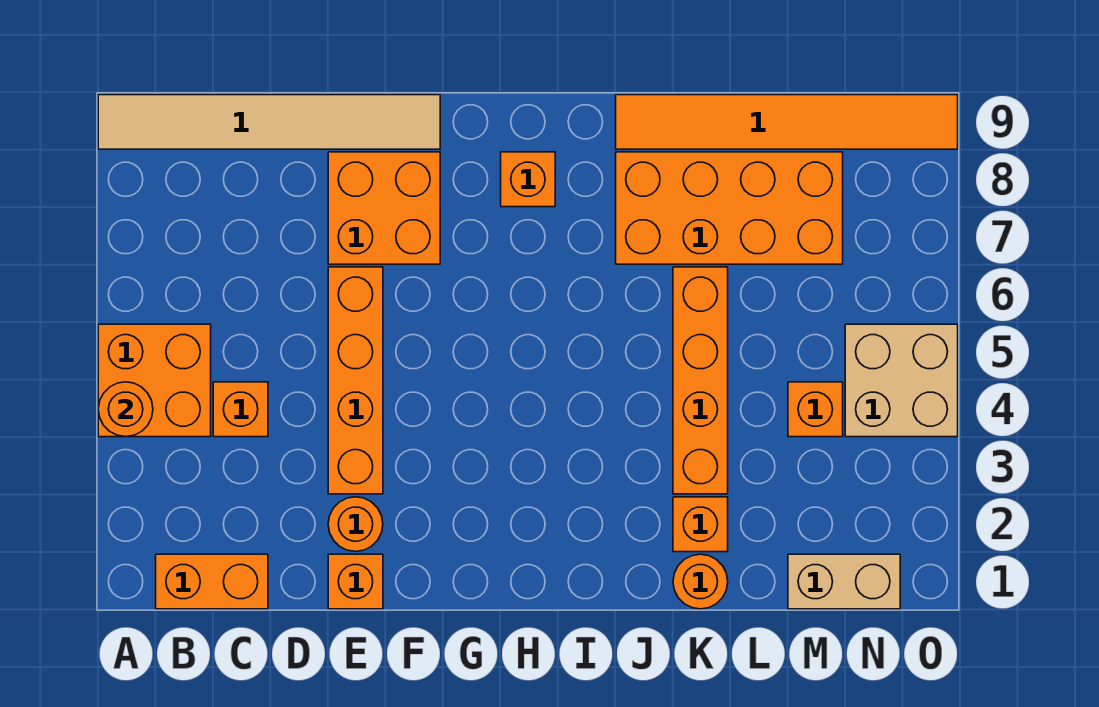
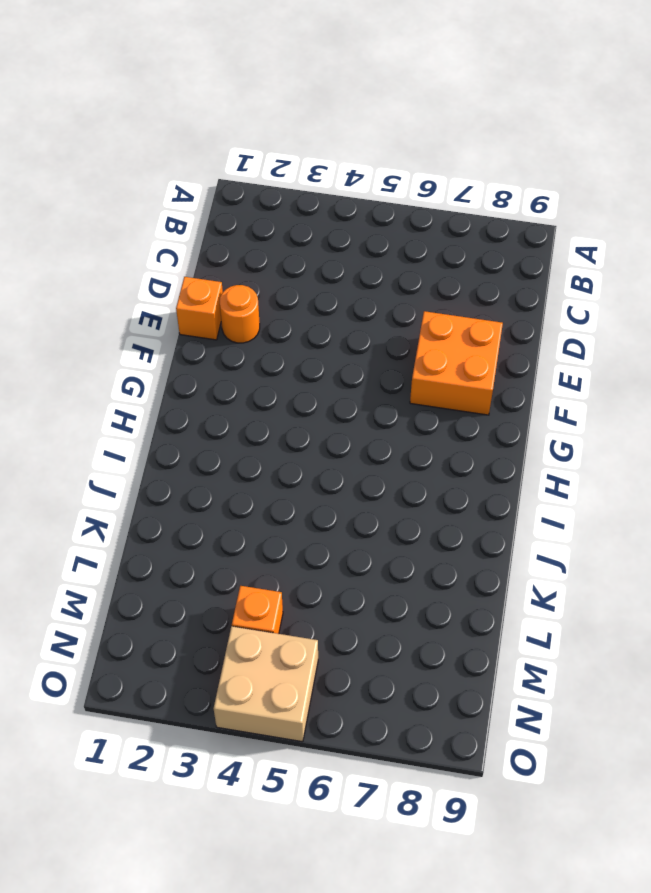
none -> orange 2x2 brick [98,324,211,437]
none -> tan 1x6 tile [98,95,440,149]
none -> orange 1x2 brick [156,554,268,609]

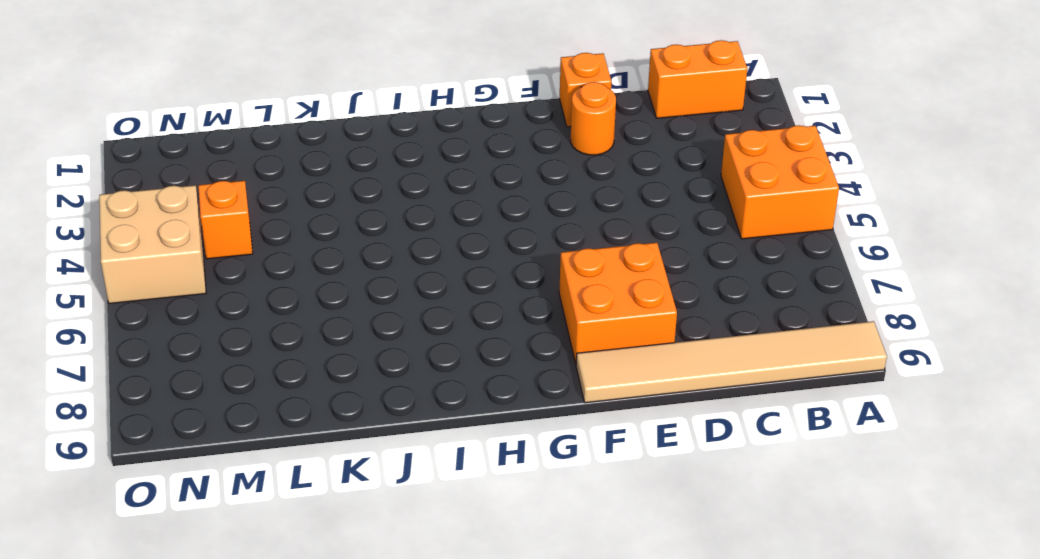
none -> orange 1x1 brick [213,382,268,437]
none -> orange 1x4 brick [328,267,383,494]
none -> orange 1x1 brick [501,152,555,207]

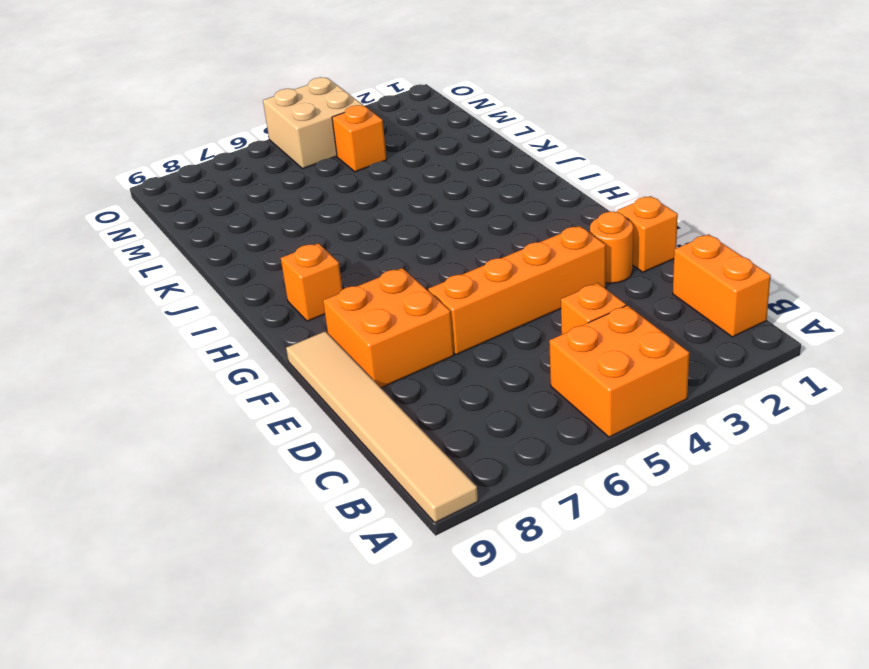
none -> orange 2x4 brick [616,152,843,264]
none -> orange 1x6 tile [616,95,958,149]
none -> orange 1x1 round brick [673,554,728,609]

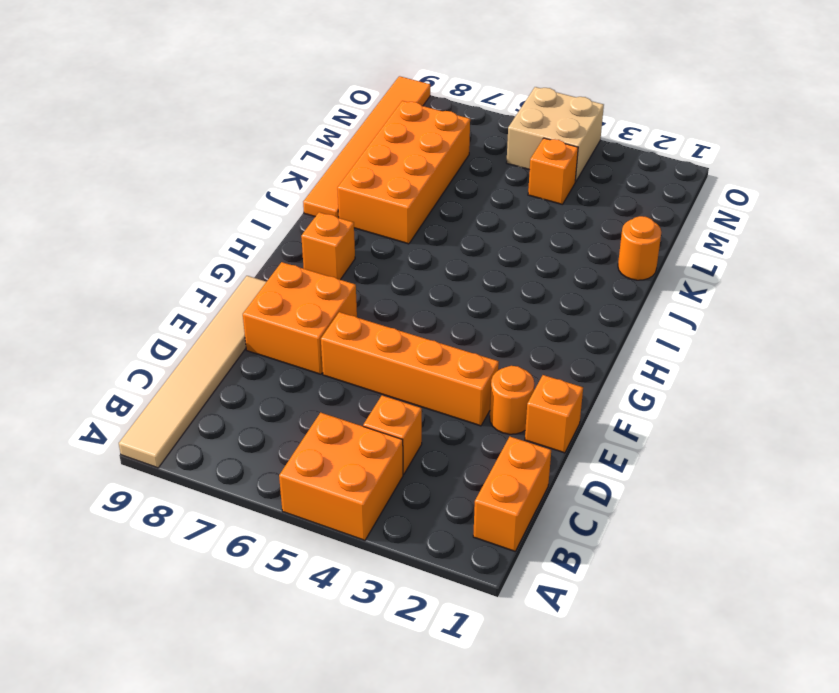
none -> orange 1x1 brick [673,497,728,552]
none -> orange 1x4 brick [673,267,728,494]
none -> tan 1x2 brick [788,554,900,609]

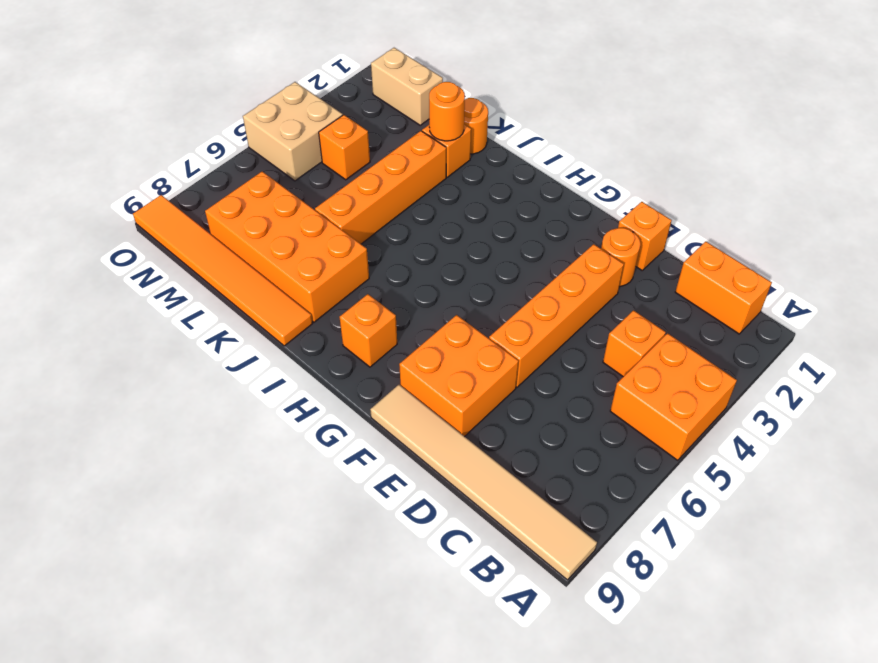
orange 1x1 round brick [429,82,465,141] -> orange 1x1 round brick moved to [98,382,153,437]

